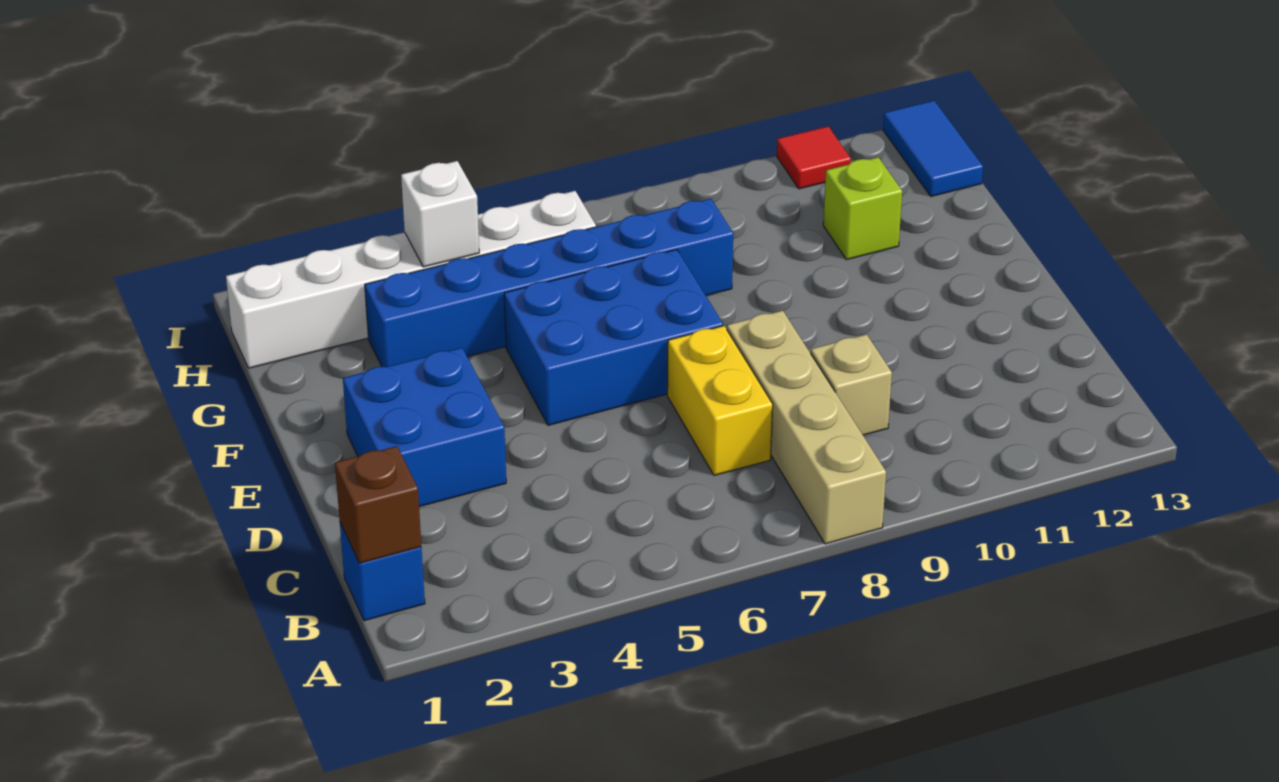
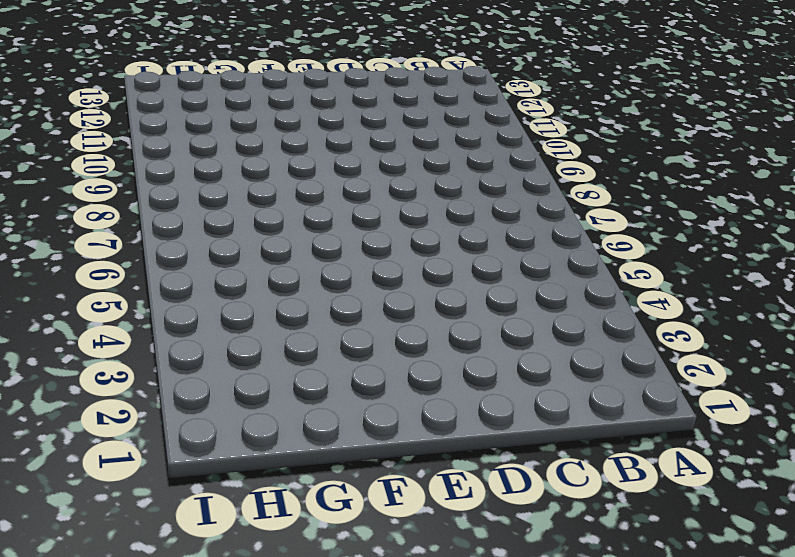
none -> tan 1x4 brick [727,311,886,544]
none -> blue 1x1 brick [340,523,425,621]
none -> yellow 1x2 brick [667,326,773,475]

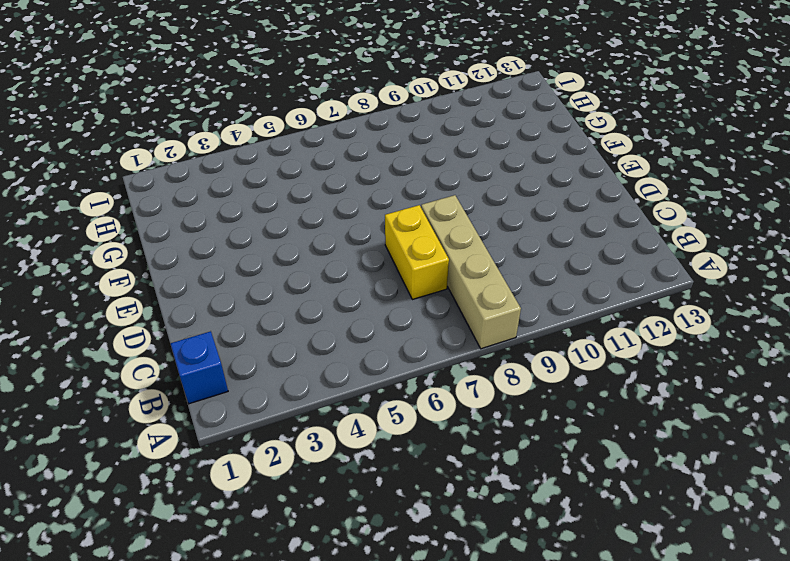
none -> tan 1x1 brick [811,334,892,435]
none -> blue 2x2 brick [343,348,506,507]
none -> blue 2x3 brick [504,249,723,425]

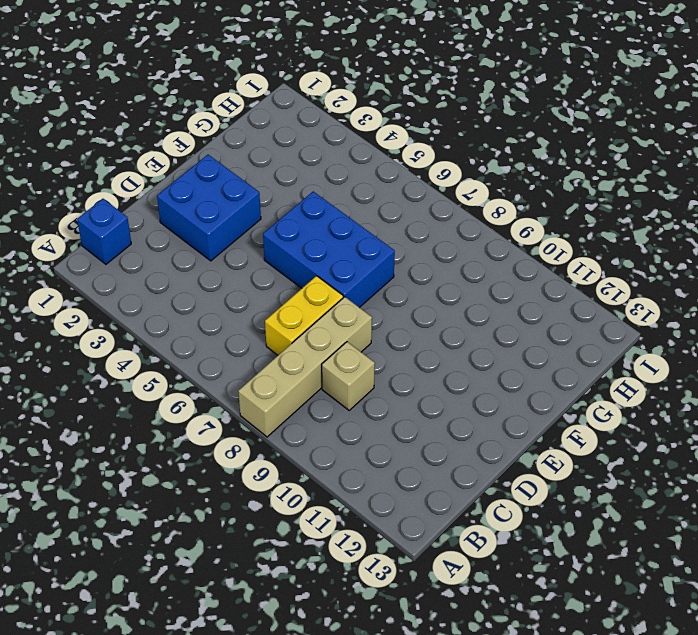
none -> blue 1x6 brick [365,199,733,367]
none -> lime 1x1 brick [823,157,902,260]
none -> white 1x6 brick [226,191,596,368]

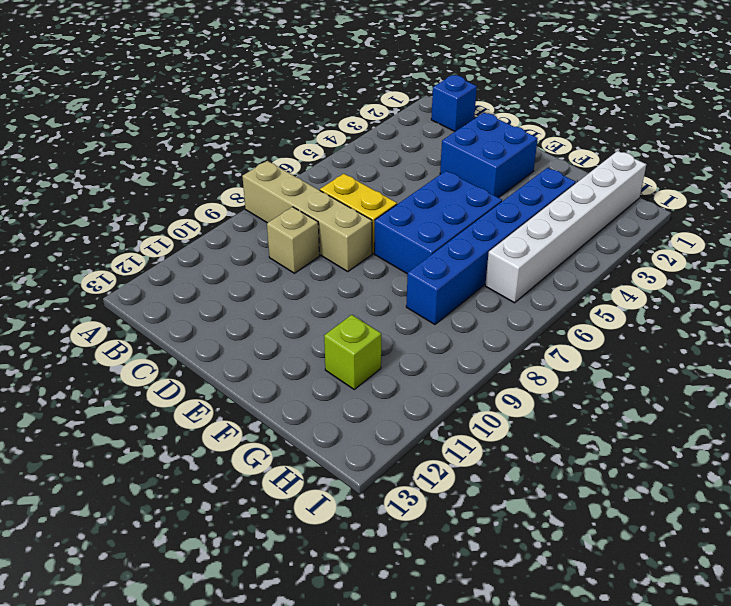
none -> blue 1x2 tile [883,101,983,196]
none -> red 1x1 tile [777,126,851,189]
none -> brown 1x1 brick [335,446,421,563]

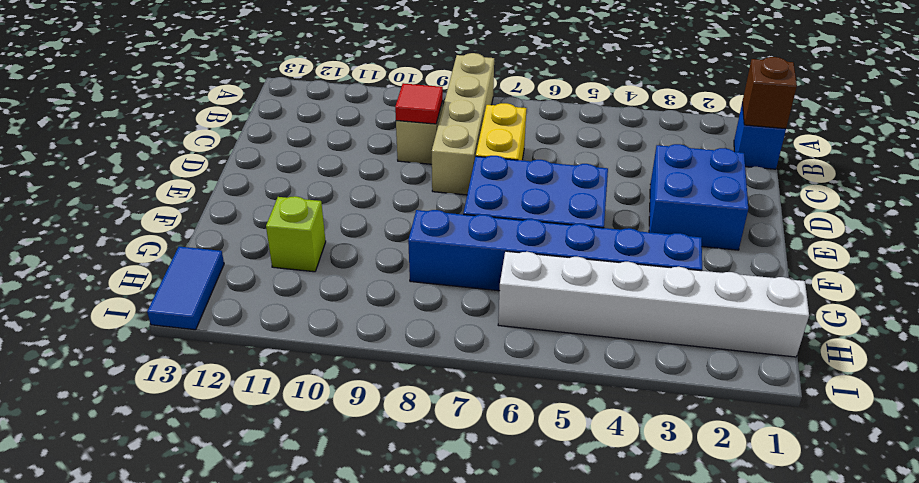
red 1x1 tile [395,83,443,124] -> red 1x1 tile moved to [777,126,851,189]
none -> white 1x1 brick [401,161,479,267]

